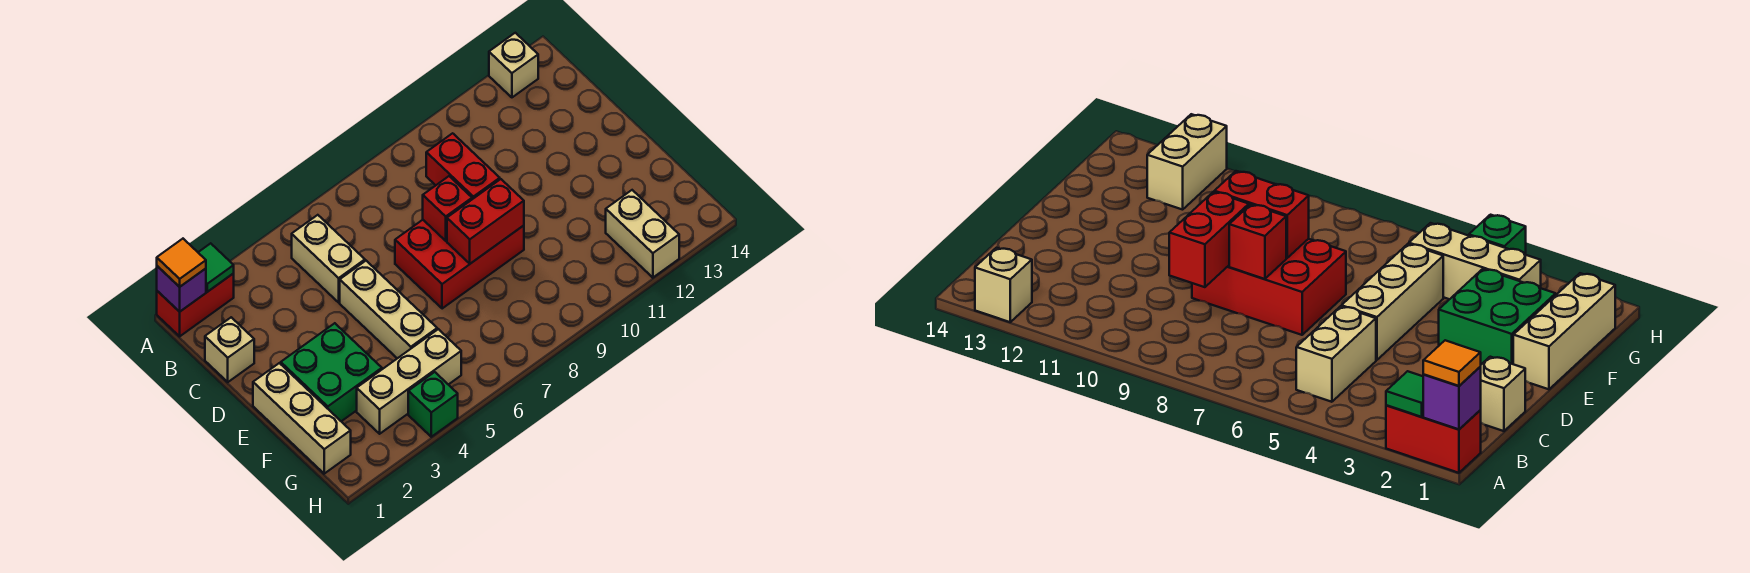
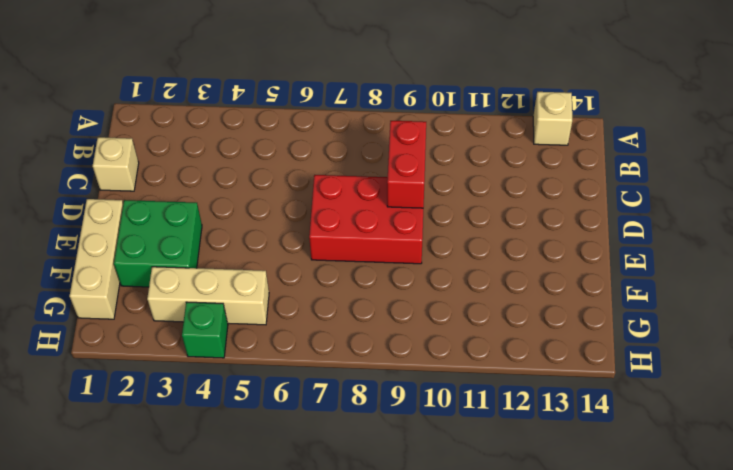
none -> red 1x2 brick [157,273,234,336]
none -> tan 1x2 brick [292,215,365,302]
none -> tan 1x3 brick [340,261,437,358]

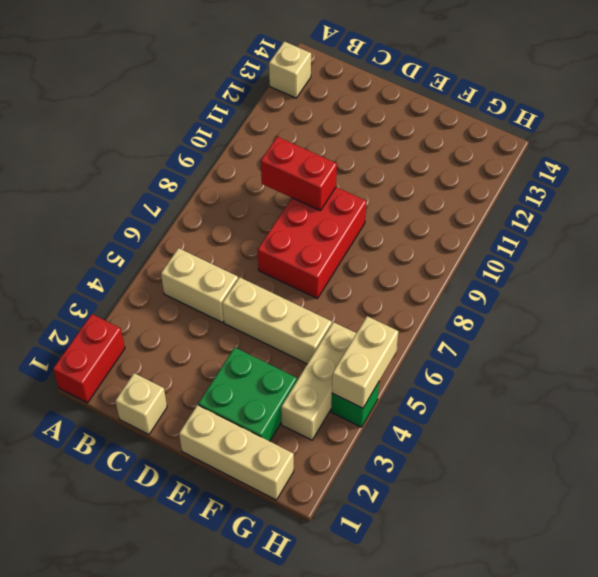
tan 1x2 brick [332,316,398,408] -> tan 1x2 brick turned to [606,190,679,278]
none -> purple 1x1 brick [157,266,206,312]
none -> green 1x1 tile [198,243,234,292]
none -> red 1x1 brick [423,176,472,241]

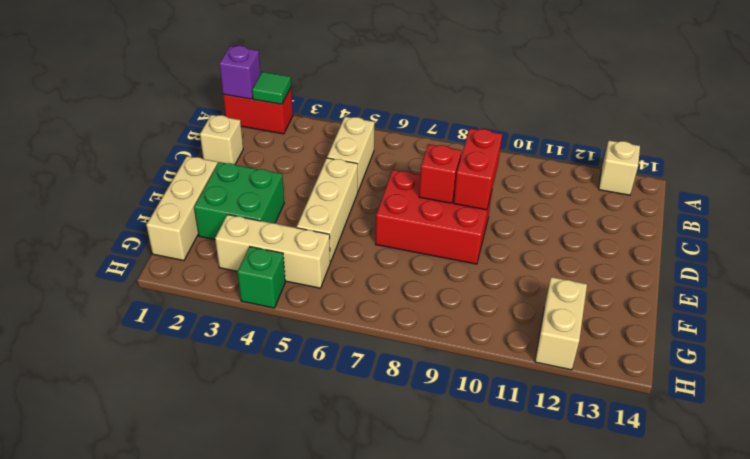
none -> red 1x2 brick [447,179,524,264]
none -> orange 1x1 tile [157,239,206,287]

